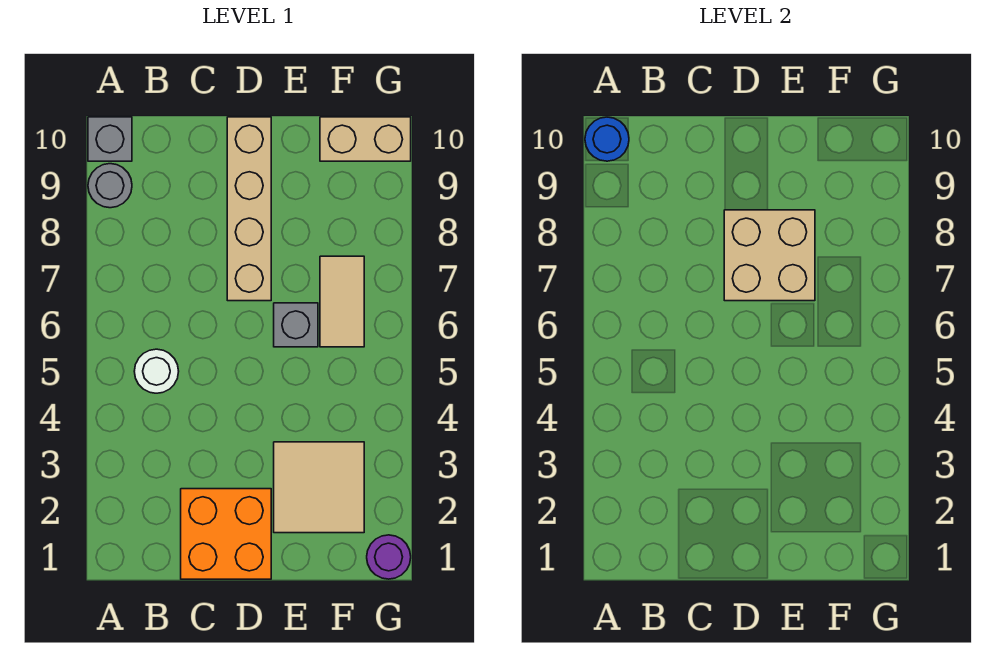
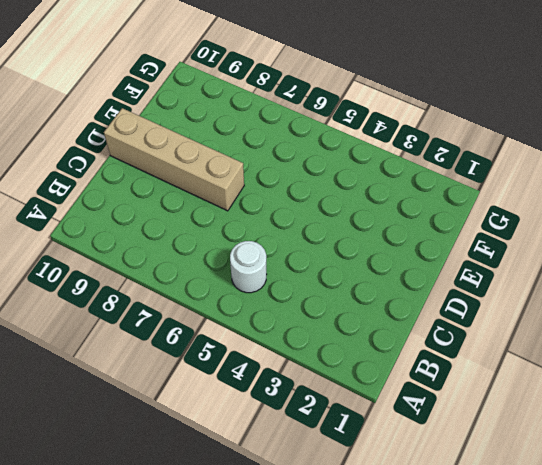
none -> grey 1x1 round brick [88,164,132,208]
none -> grey 1x1 brick [88,117,132,161]
none -> orange 2x2 brick [181,489,271,579]

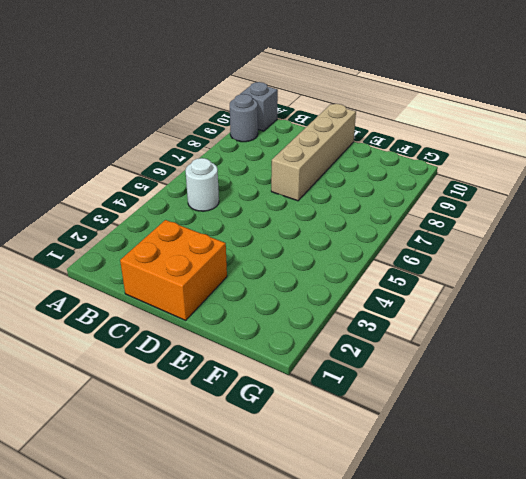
none -> tan 2x2 tile [274,442,364,533]
none -> grey 1x1 brick [274,303,318,347]
none -> tan 1x2 tile [320,256,364,347]

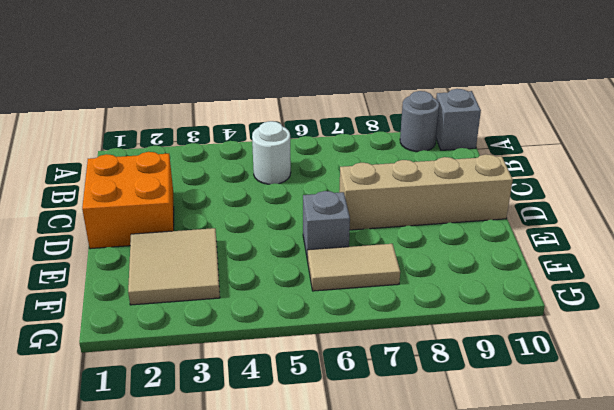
none -> tan 1x2 brick [320,117,411,161]
none -> purple 1x1 round brick [367,535,411,579]
none -> blue 1x1 round brick [585,117,629,161]

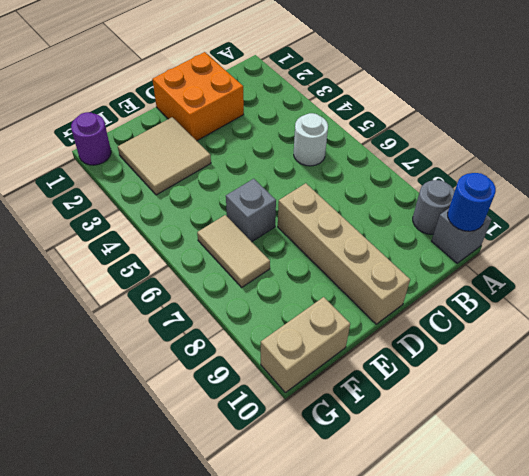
none -> tan 2x2 brick [724,210,815,301]

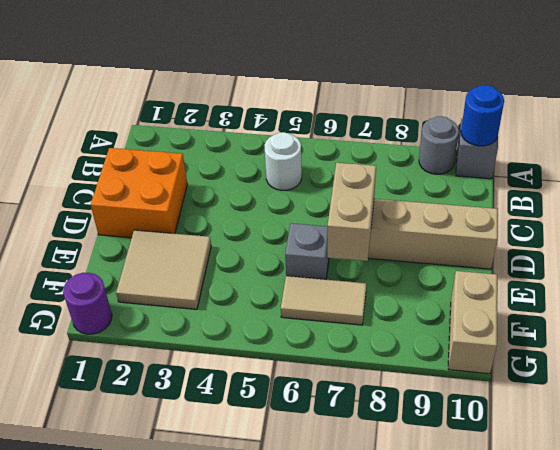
tan 1x2 brick [327,163,376,261] -> tan 2x2 brick [724,210,815,301]

